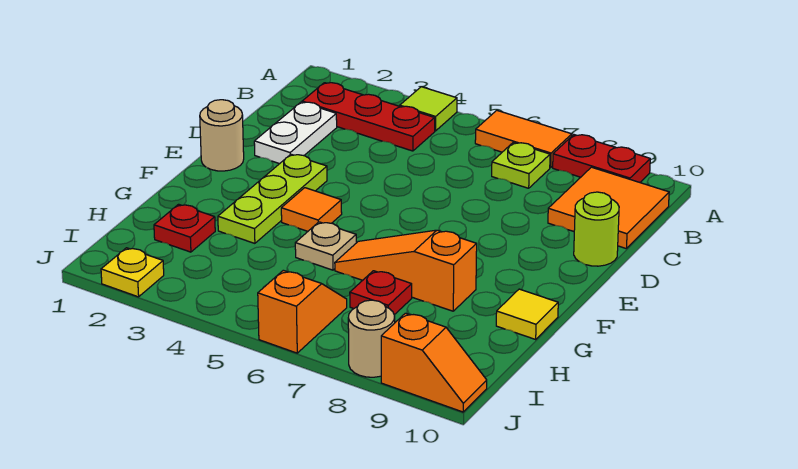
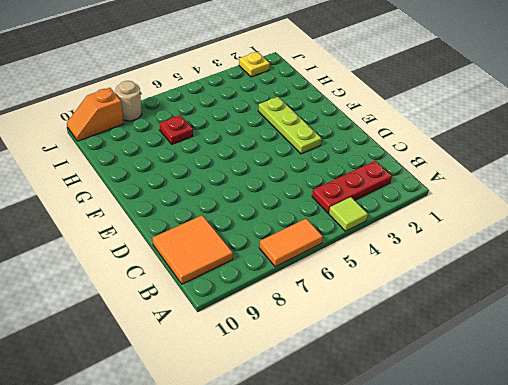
none -> red 1x2 plate [553,135,650,182]
none -> lime 1x1 plate [492,143,550,188]
none -> white 1x2 plate [254,102,337,164]

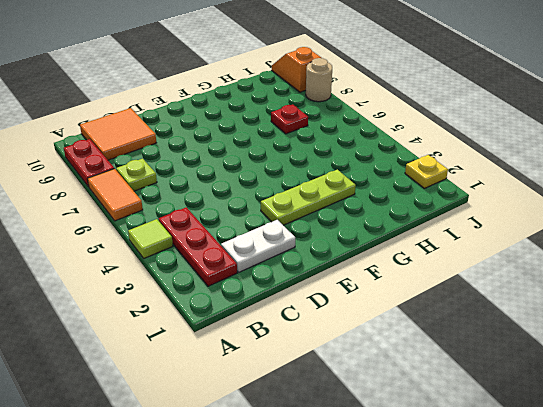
none -> lime 1x1 round brick [574,192,619,266]
none -> tan 1x1 round brick [200,100,244,171]
none -> orange 1x1 tile [281,188,342,231]

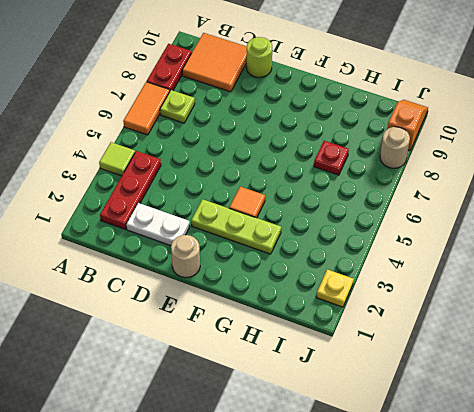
none -> tan 1x1 plate [295,222,356,270]
none -> orange 1x3 slope [335,230,477,311]
none -> yellow 1x1 tile [496,289,558,339]

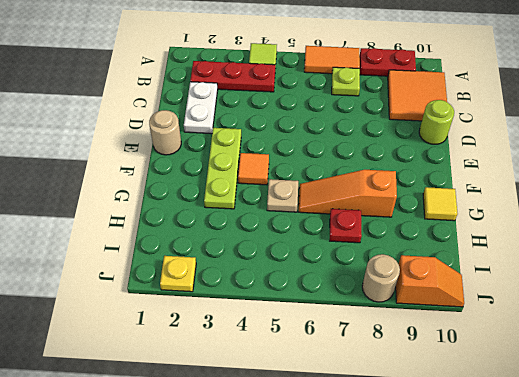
none -> red 1x1 plate [154,204,215,252]
none -> orange 1x2 slope [258,270,347,353]

